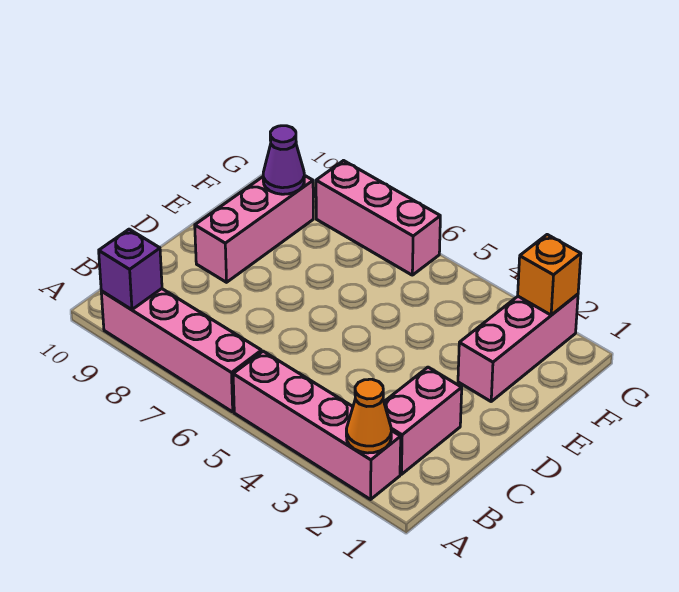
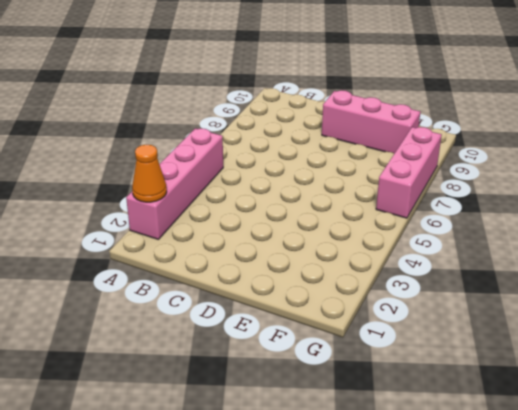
none -> pink 1x4 brick [101,289,262,412]
none -> pink 1x2 brick [384,367,462,474]

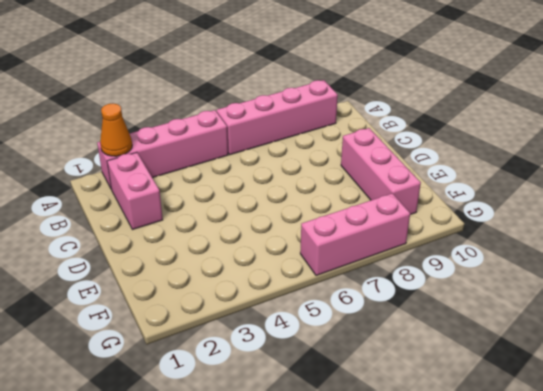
none -> pink 1x3 brick [458,294,578,401]
none -> purple 1x1 brick [99,229,162,310]

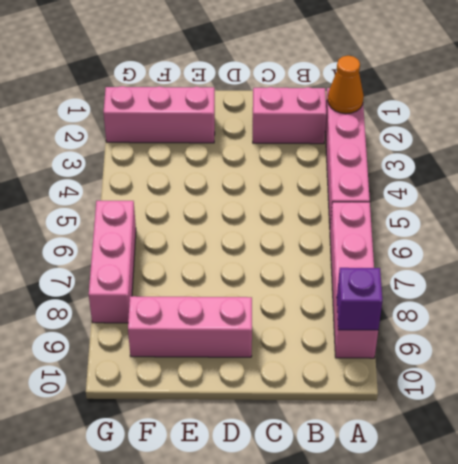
none -> purple 1x1 cone [263,126,304,194]
none -> orange 1x1 brick [518,235,581,315]

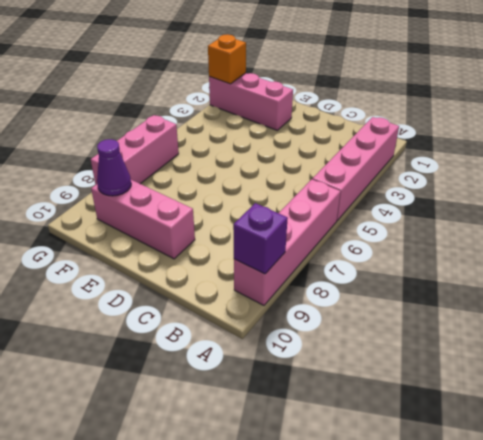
none -> pink 1x2 brick [384,367,462,474]
none -> orange 1x1 cone [346,379,391,453]

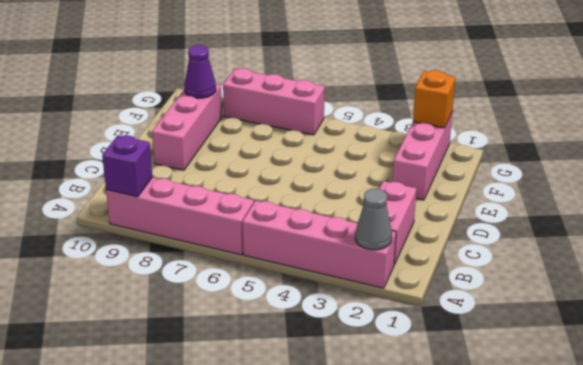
grey 1x1 cone [355,189,392,250] -> orange 1x1 cone [346,379,391,453]

